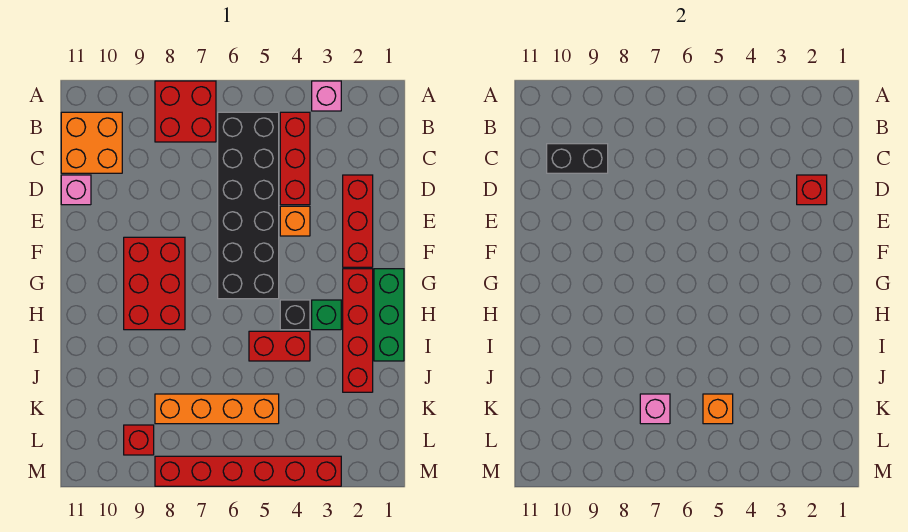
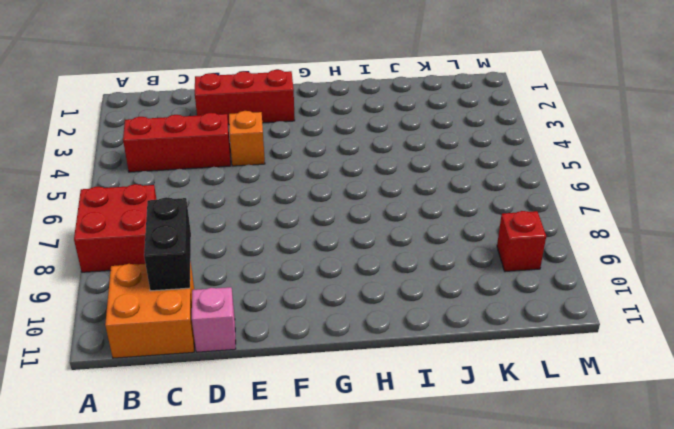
none -> pink 1x1 brick [312,81,341,111]
none -> black 2x6 brick [218,112,279,299]
none -> red 2x3 brick [124,237,185,330]

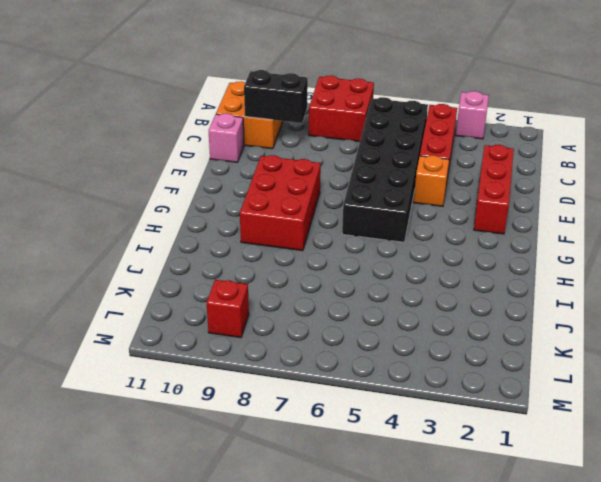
none -> green 1x3 brick [374,269,404,361]
none -> red 1x4 brick [343,269,373,392]
none -> green 1x1 brick [312,300,341,330]

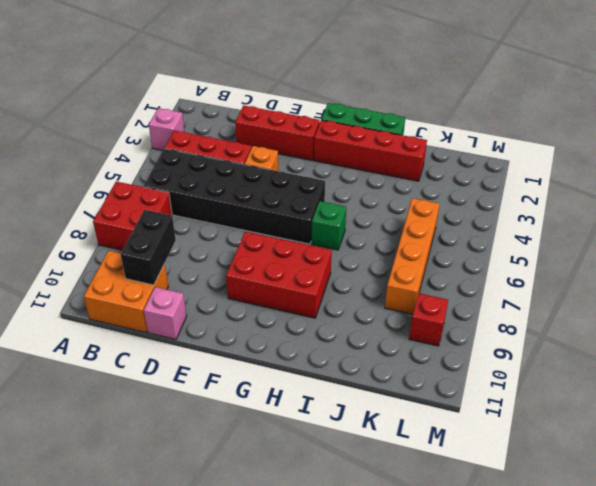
green 1x1 brick [311,201,346,250] -> green 1x1 brick moved to [312,300,341,330]
none -> black 1x1 brick [280,300,310,330]
none -> red 1x2 brick [249,331,310,361]
none -> red 1x6 brick [155,456,341,486]

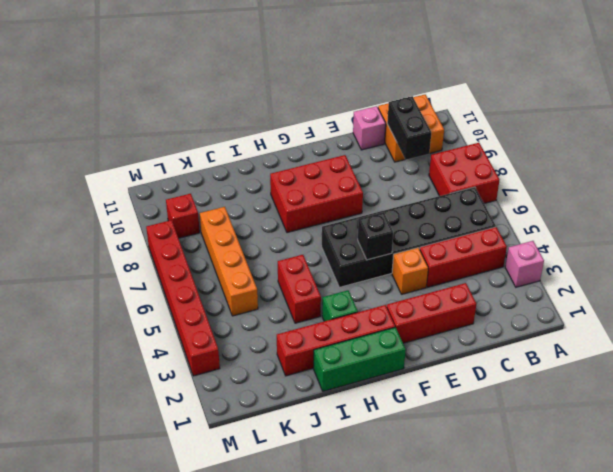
black 1x1 brick [358,212,393,260] -> black 1x1 brick moved to [280,300,310,330]
none -> red 1x1 brick [797,175,827,205]
none -> orange 1x1 brick [703,394,733,424]
none -> pink 1x1 brick [640,394,670,424]

